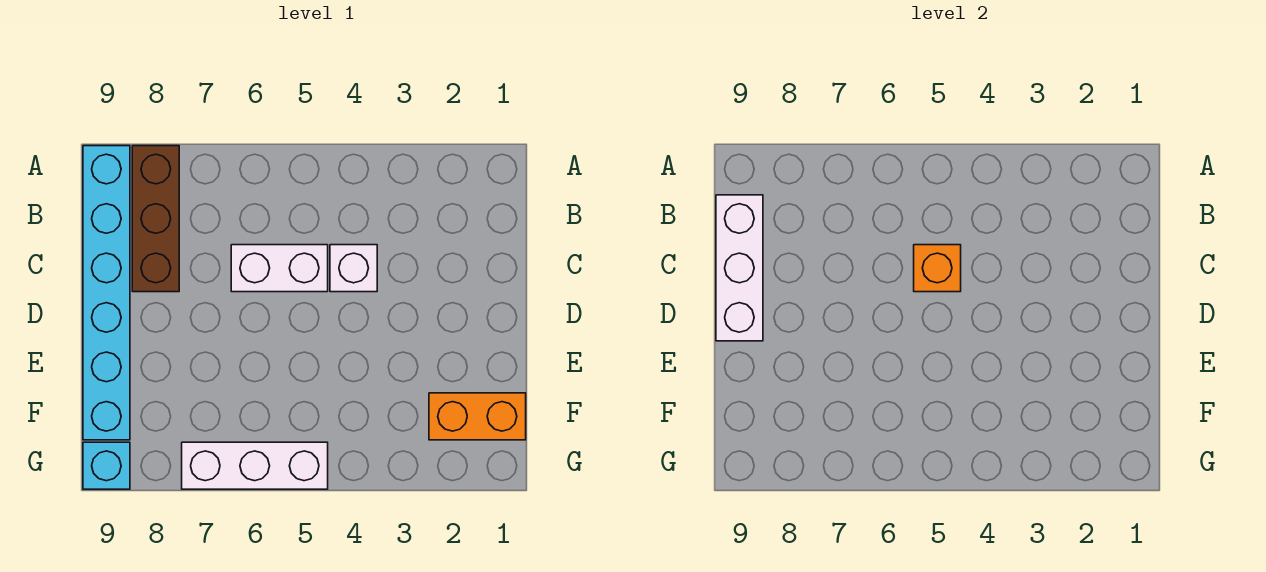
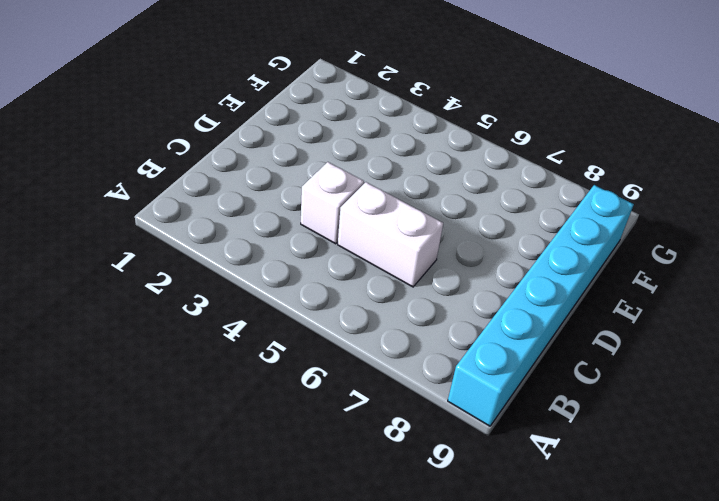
none -> brown 1x3 brick [132,146,179,292]
none -> orange 1x2 brick [429,393,526,440]

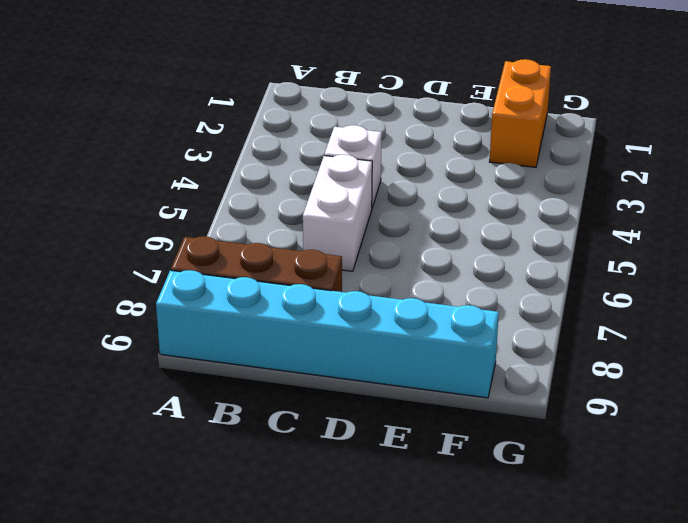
none -> white 1x3 brick [182,442,328,489]
none -> cyan 1x1 brick [83,442,130,489]

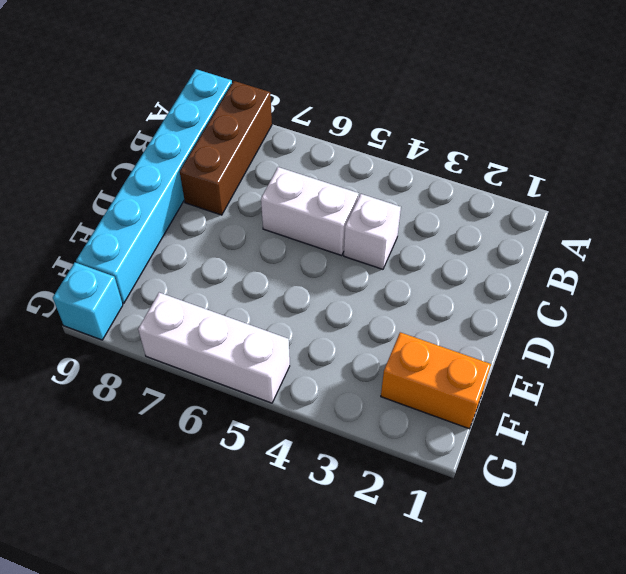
none -> white 1x3 brick [716,195,763,341]
none -> orange 1x1 brick [914,245,961,292]

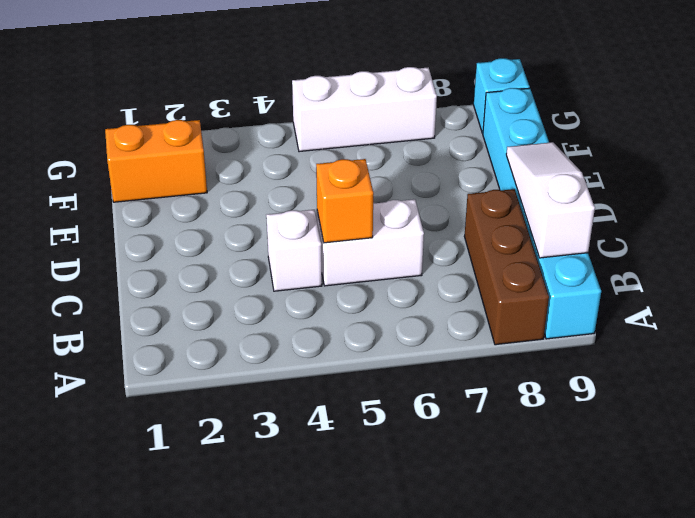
white 1x3 slope [506,142,595,258] -> white 1x3 brick [716,195,763,341]

